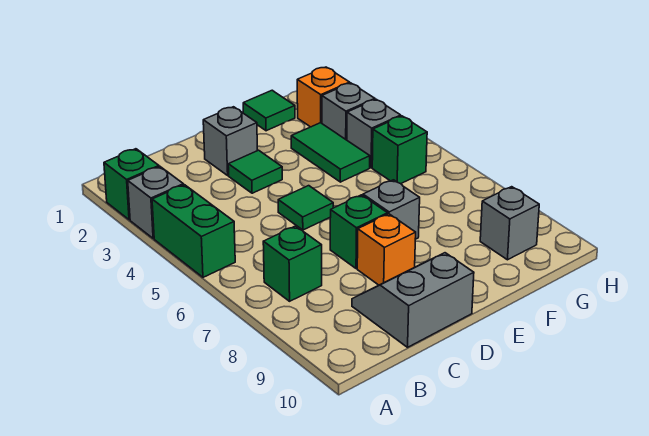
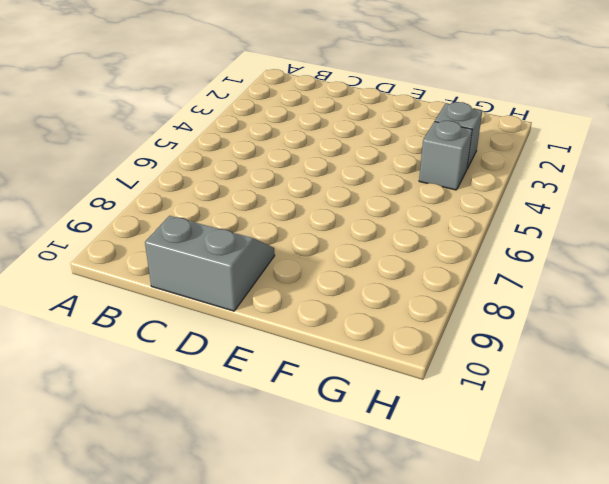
none -> green 1x1 brick [104,149,159,220]
none -> grey 1x1 brick [128,167,183,239]
none -> green 1x2 brick [152,185,235,277]

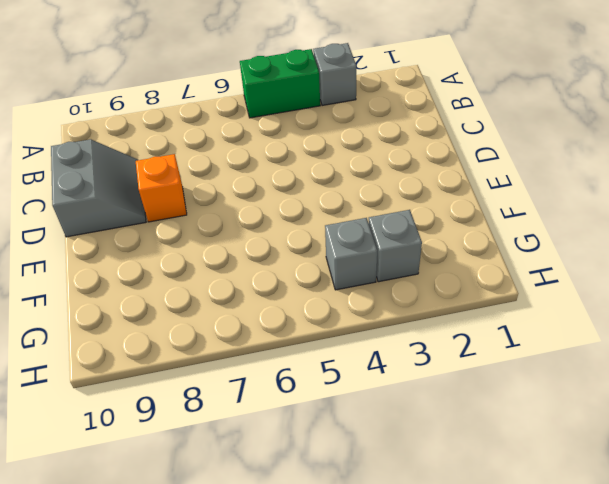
none -> green 1x1 brick [104,149,159,220]
none -> green 1x1 brick [263,226,322,301]
none -> grey 1x1 brick [203,107,257,175]

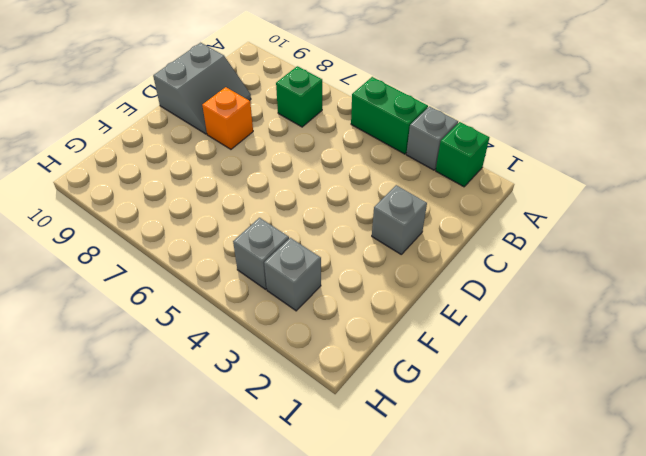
none -> green 1x1 tile [228,150,282,193]
none -> green 1x1 tile [278,186,333,230]
none -> green 1x1 brick [330,195,388,269]

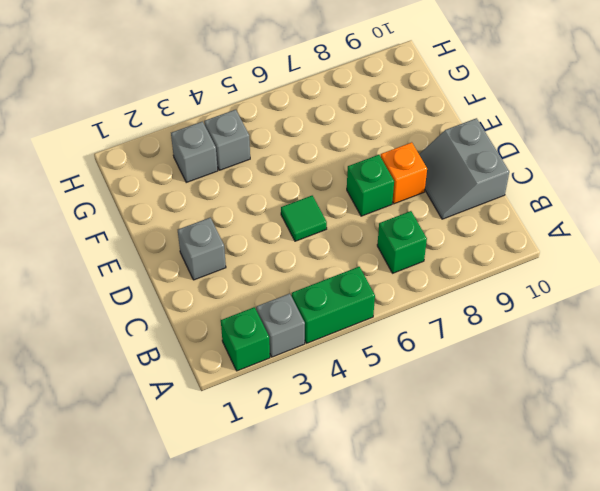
none -> green 1x1 tile [228,150,282,193]
none -> grey 1x1 brick [363,180,420,239]
none -> green 1x1 tile [243,90,295,131]

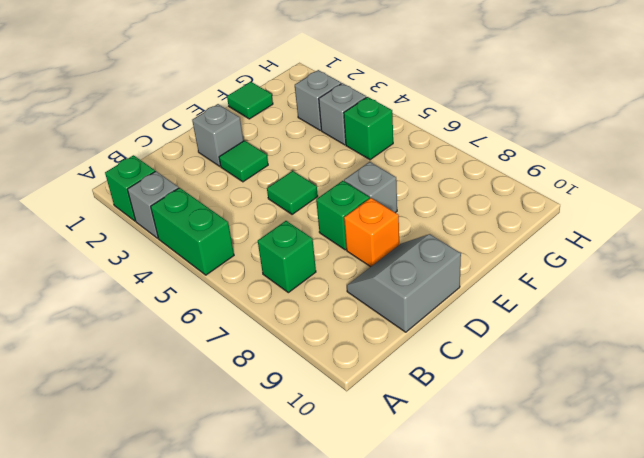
none -> green 1x2 tile [291,123,370,182]
none -> orange 1x1 brick [297,67,350,127]
none -> grey 1x1 brick [480,187,539,260]

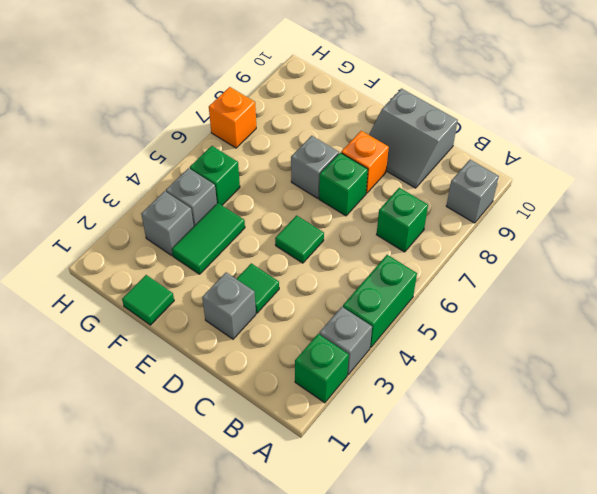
grey 1x1 brick [446,160,499,223] -> grey 1x1 brick moved to [480,187,539,260]
orange 1x1 brick [209,87,256,148] -> orange 1x1 brick moved to [297,67,350,127]

